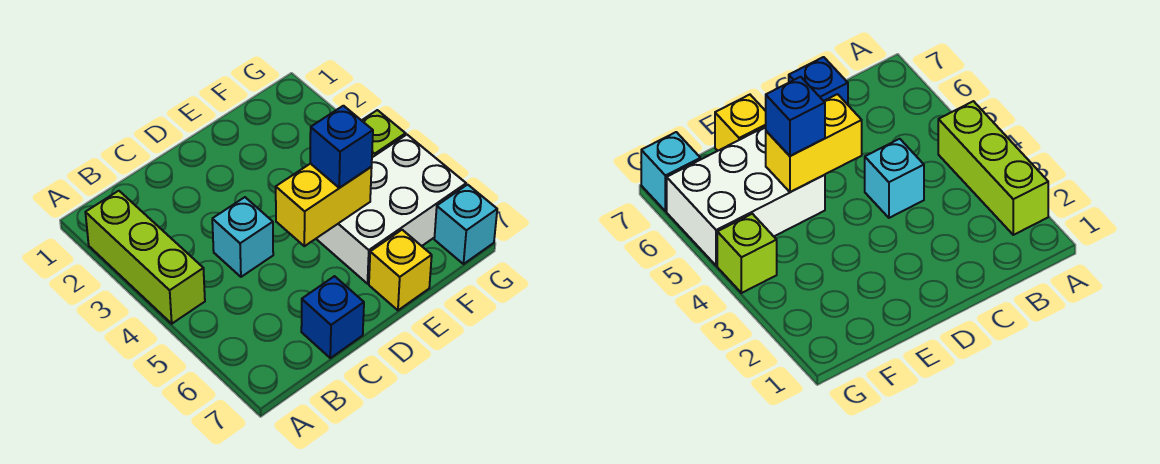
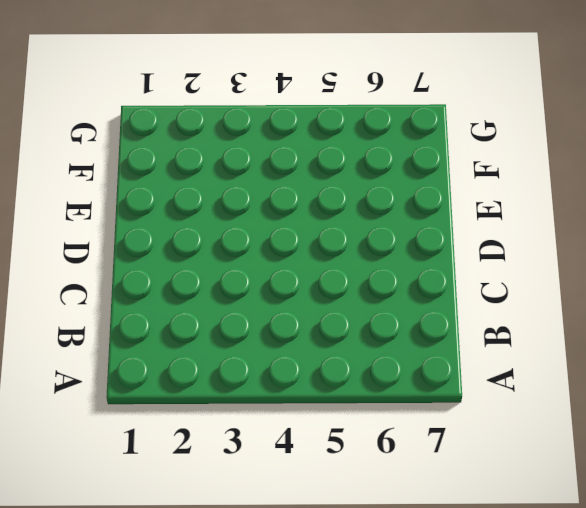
none -> lime 1x3 brick [85,191,205,324]
none -> cyan 1x1 brick [212,197,273,277]

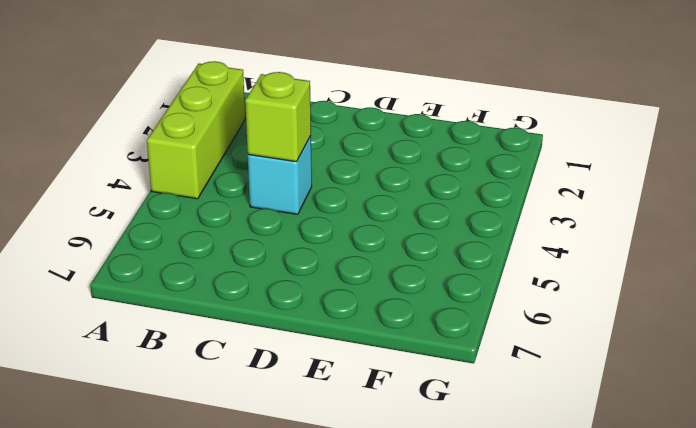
lime 1x1 brick [245,72,311,162] -> lime 1x1 brick moved to [362,110,406,157]
none -> blue 1x1 brick [301,276,364,358]
none -> white 2x3 brick [316,135,466,284]

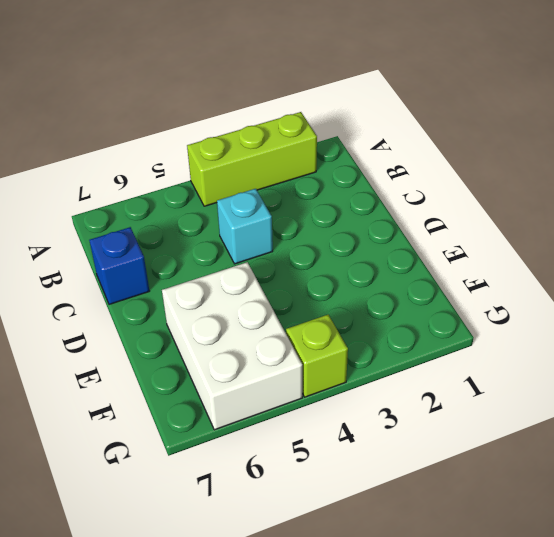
none -> yellow 1x1 brick [369,230,432,310]
none -> cyan 1x1 brick [434,185,497,264]

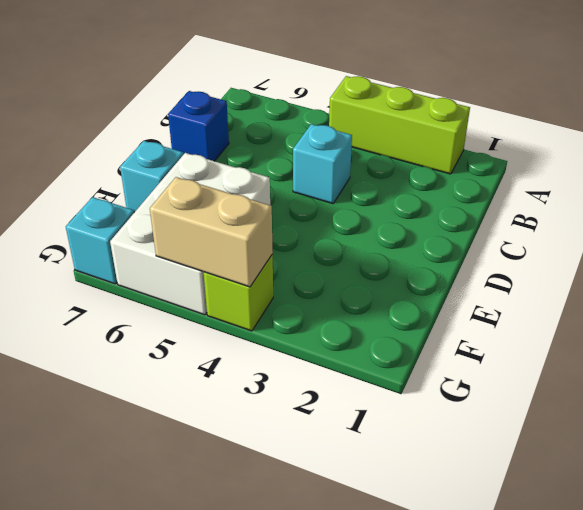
cyan 1x1 brick [120,141,183,212] -> yellow 1x1 brick [369,230,432,310]
tan 1x2 brick [150,177,273,287] -> none
none -> yellow 1x2 brick [276,164,372,246]
none -> blue 1x1 brick [310,106,373,188]

